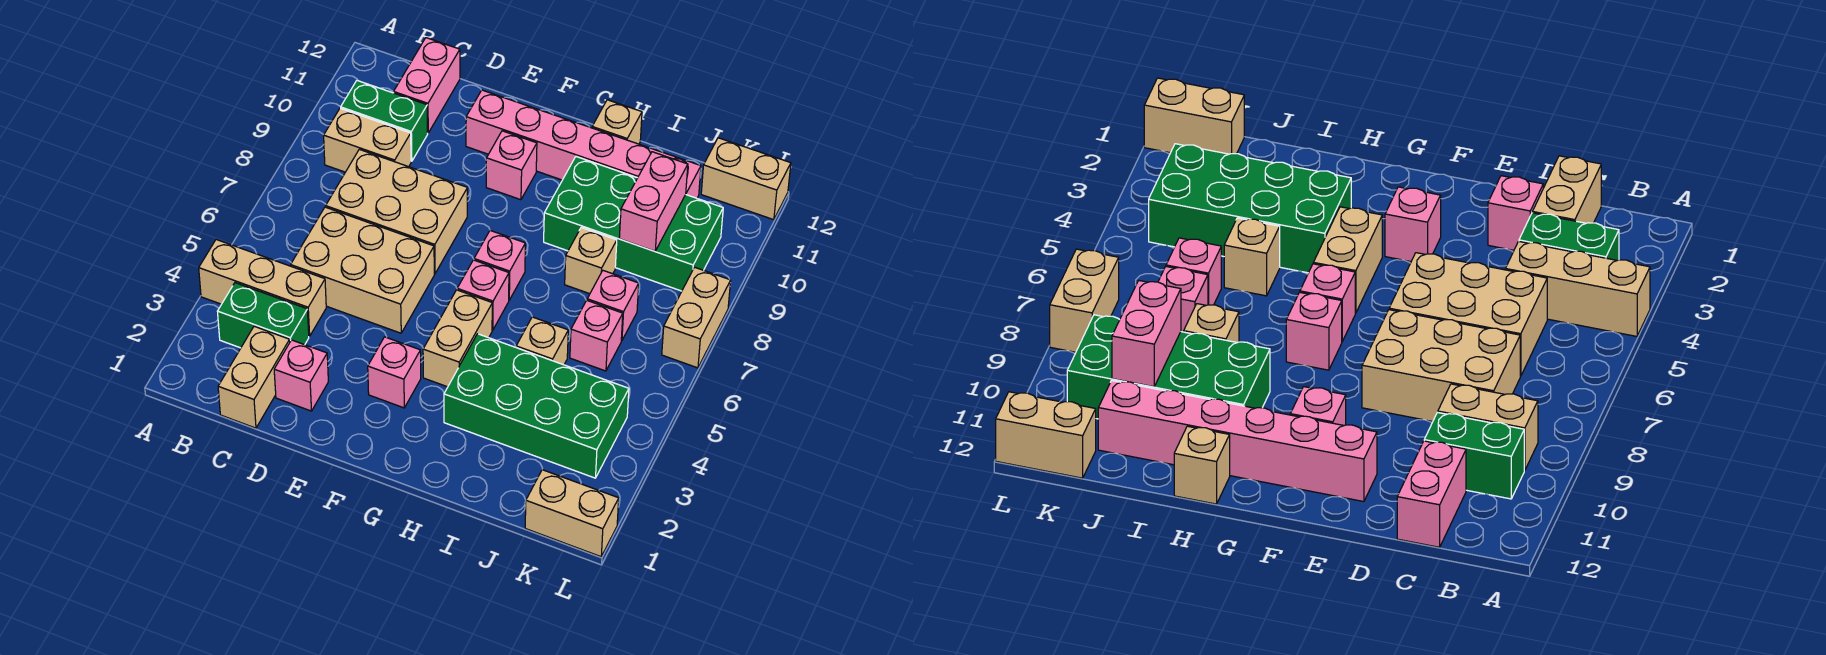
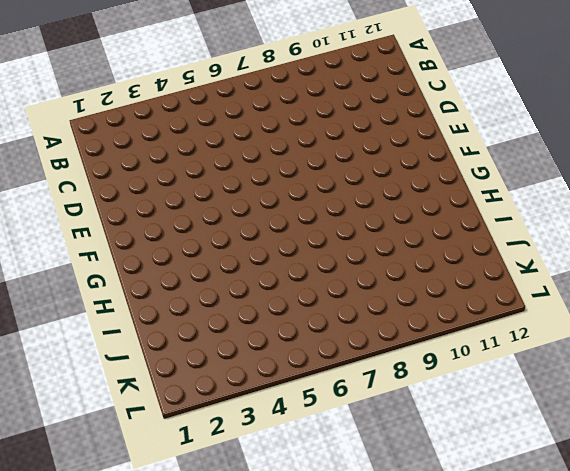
none -> tan 1x3 brick [199,240,326,336]
none -> green 1x2 brick [217,283,309,348]
none -> tan 1x2 brick [324,108,411,172]

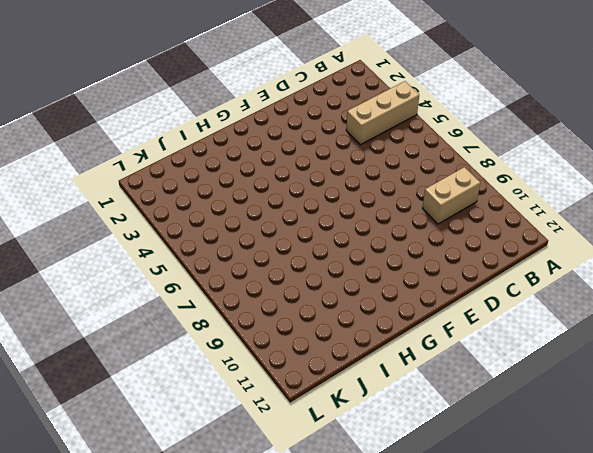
none -> green 1x2 brick [217,283,309,348]
none -> green 1x2 brick [341,81,428,161]
none -> tan 1x2 brick [218,326,290,428]

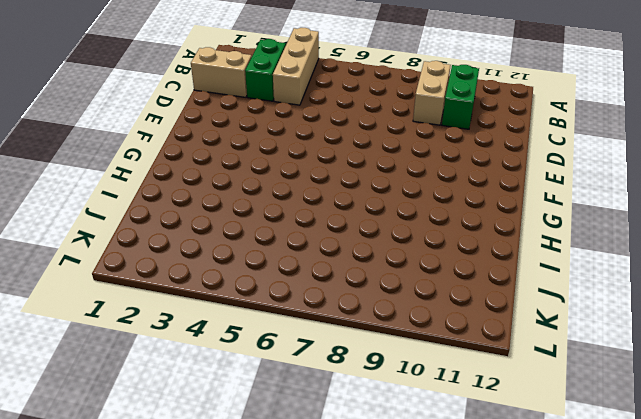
none -> tan 2x3 brick [291,207,434,333]
none -> tan 2x3 brick [326,149,468,274]
none -> pink 1x2 brick [394,38,460,133]

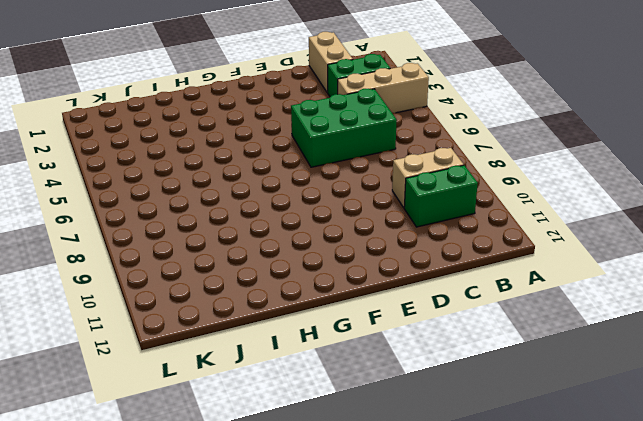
green 2x3 brick [291,89,397,167] -> tan 2x3 brick [291,207,434,333]
none -> tan 2x3 brick [326,149,468,274]
none -> pink 1x2 brick [394,38,460,133]
none -> pink 1x1 brick [274,340,328,411]

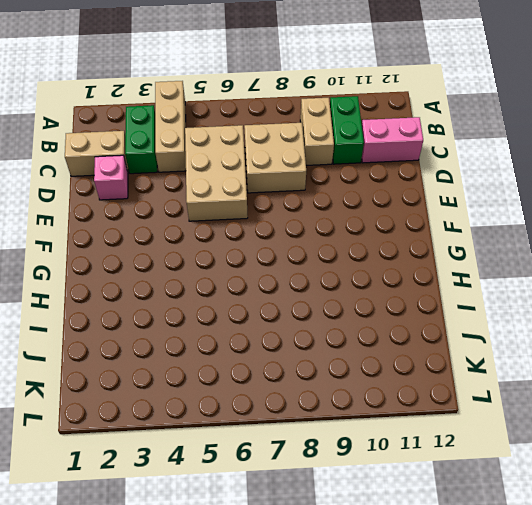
tan 2x2 brick [244,123,306,193] -> tan 2x3 brick [326,149,468,274]
none -> pink 1x6 brick [466,90,701,198]
none -> pink 1x1 brick [368,337,421,408]
none -> pink 1x1 brick [486,131,537,200]

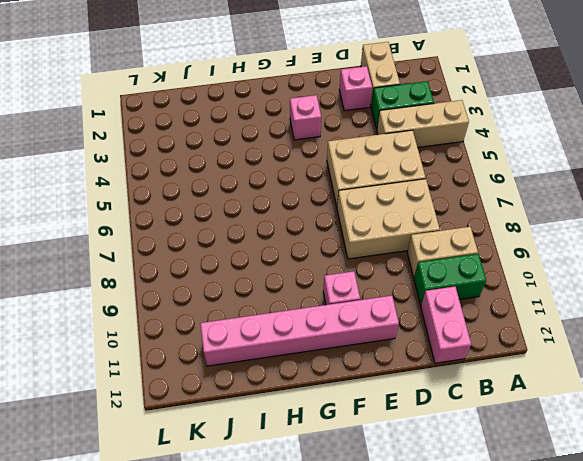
none -> tan 1x2 brick [423,290,492,387]
none -> pink 1x1 brick [457,260,509,330]
none -> pink 1x1 brick [474,231,525,300]

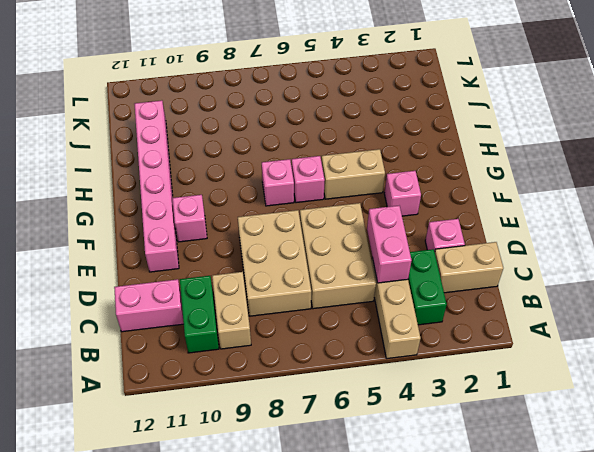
pink 1x2 brick [367,206,412,283] -> pink 1x2 brick turned to [619,152,688,251]
none -> green 2x4 brick [444,334,629,478]
none -> green 2x4 brick [544,157,723,291]
none -> tan 1x1 brick [592,100,642,144]

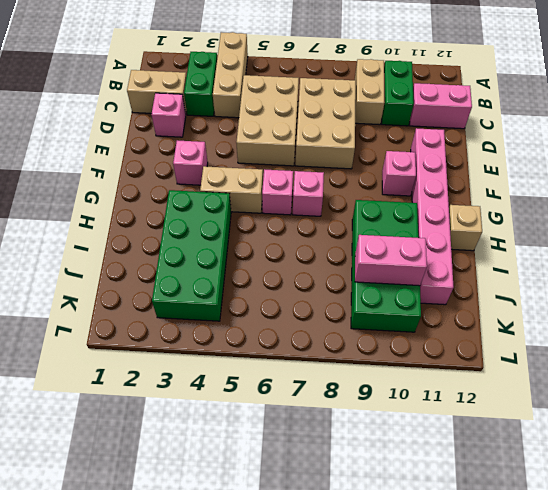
none -> tan 1x1 brick [516,317,568,365]
none -> tan 1x1 brick [565,228,617,294]
none -> pink 1x1 brick [570,300,623,371]

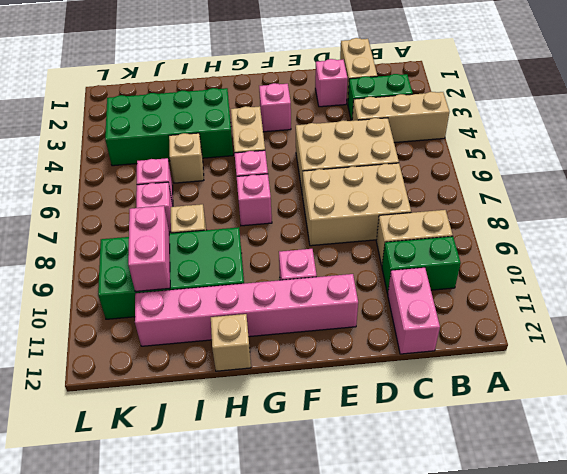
none -> tan 1x2 brick [525,470,619,557]
none -> tan 1x2 brick [701,138,791,220]
none -> tan 1x2 brick [662,267,731,368]

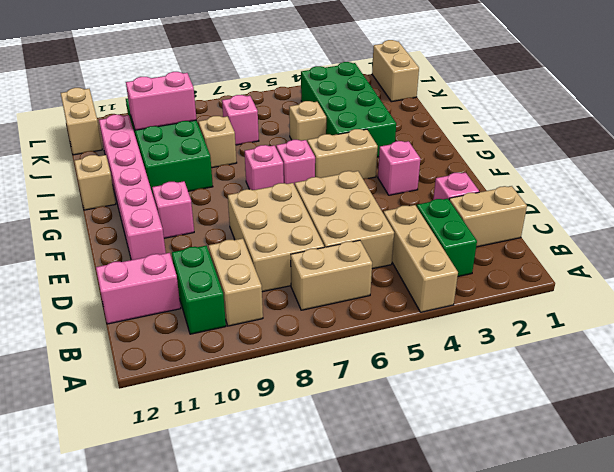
tan 1x2 brick [291,240,372,310] -> tan 1x2 brick moved to [662,267,731,368]
none -> pink 1x1 brick [570,300,623,371]

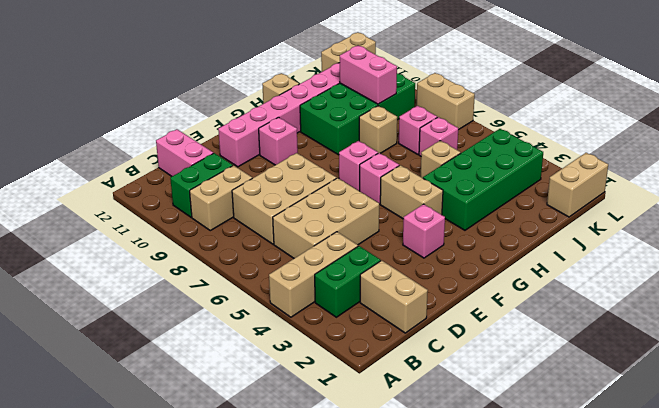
none -> pink 1x1 brick [274,340,328,411]

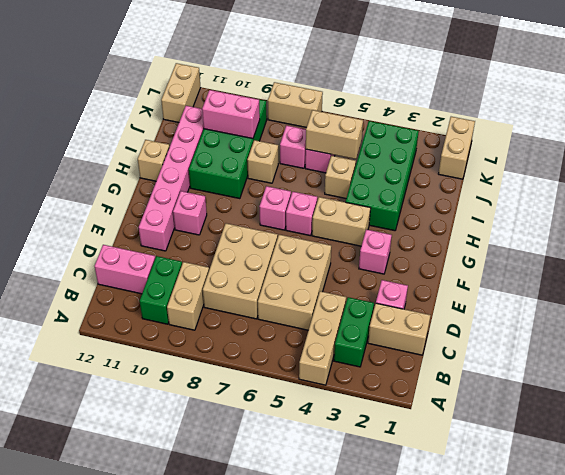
tan 1x2 brick [306,110,363,159] -> none

